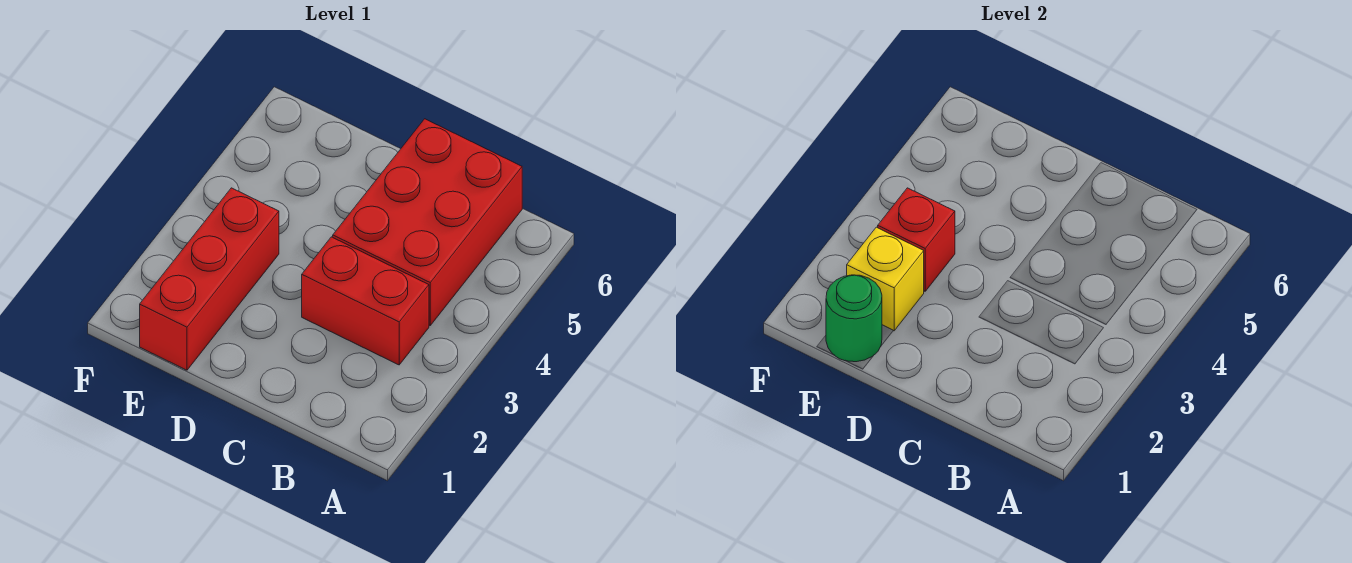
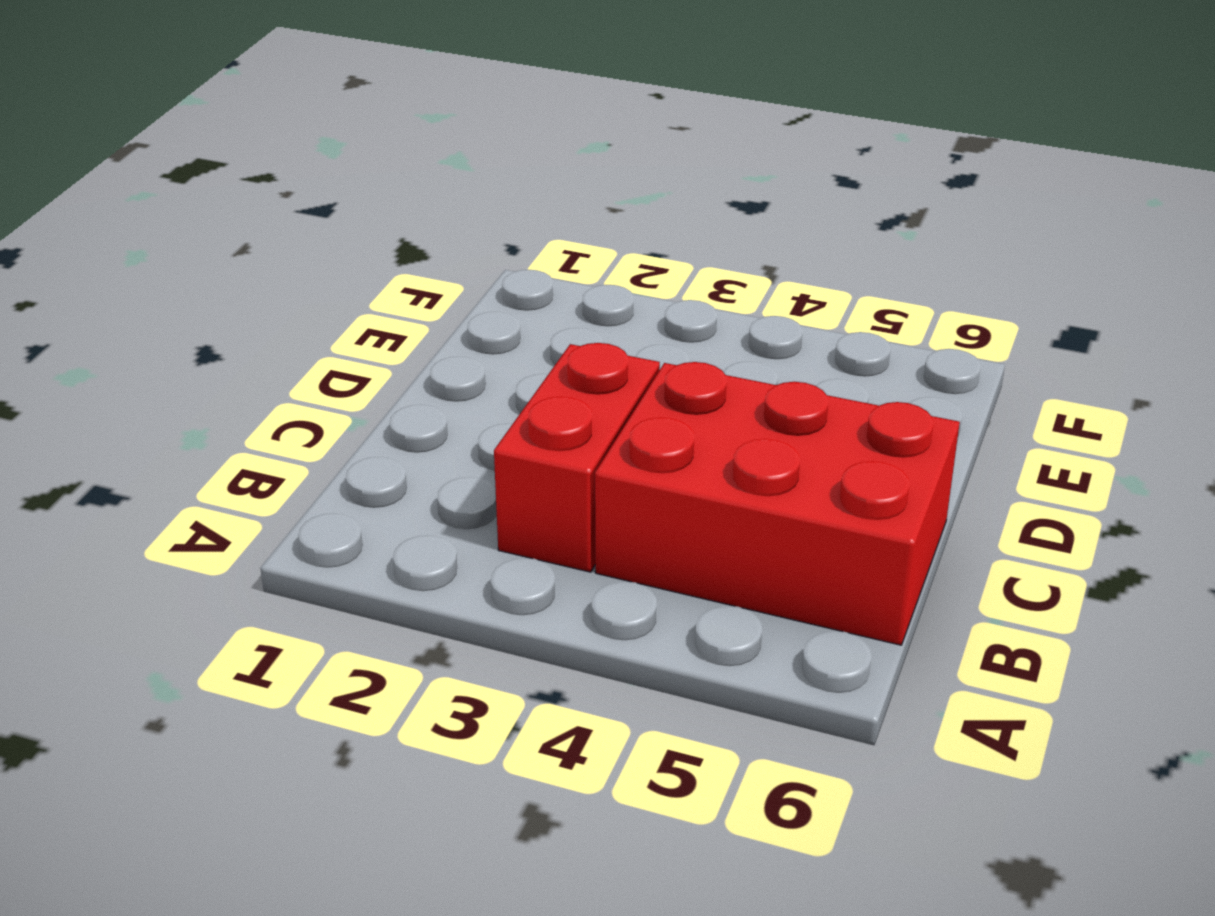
none -> red 1x3 brick [140,188,279,370]
none -> green 1x1 round brick [826,275,882,362]

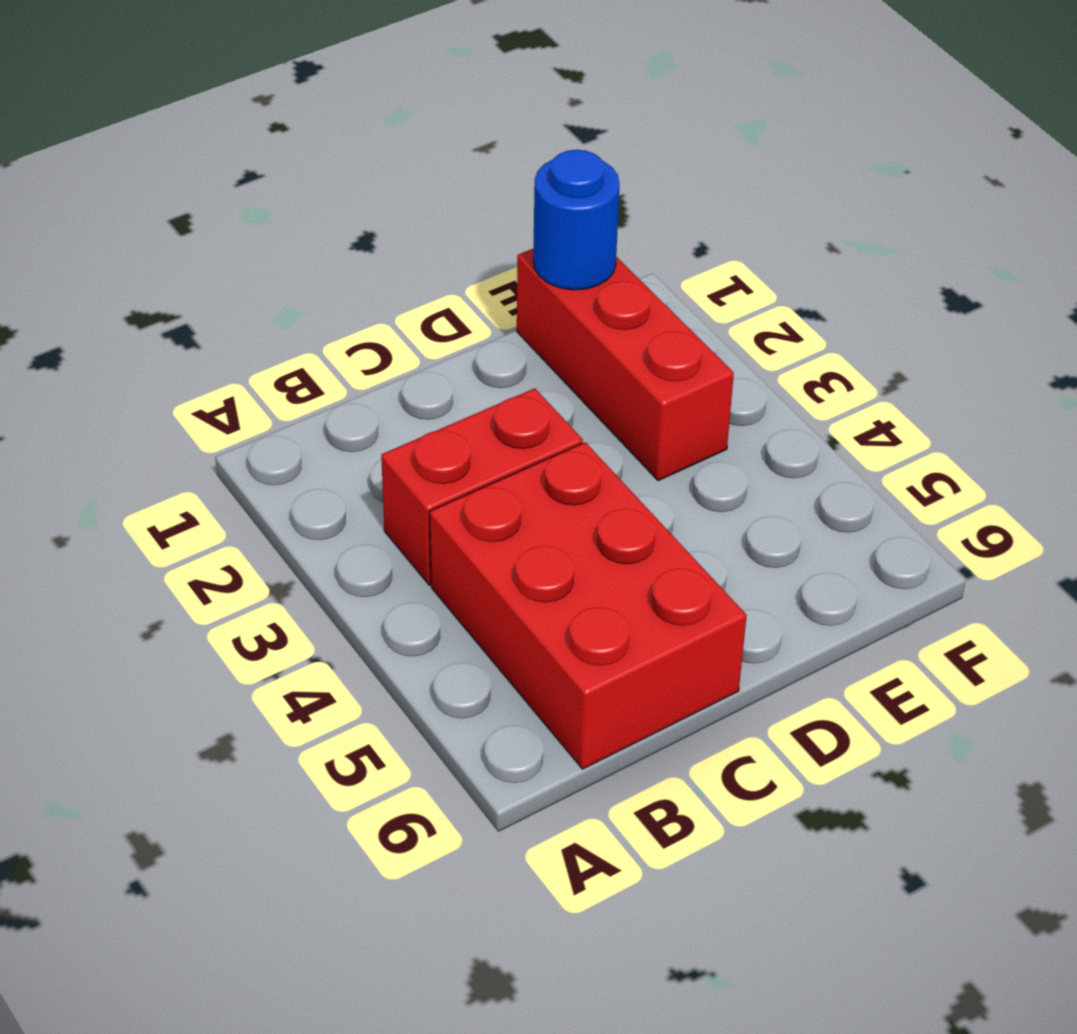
blue 1x1 round brick [533,150,620,290] -> green 1x1 round brick [826,275,882,362]
none -> yellow 1x1 brick [847,227,924,331]
none -> red 1x1 brick [878,188,955,291]

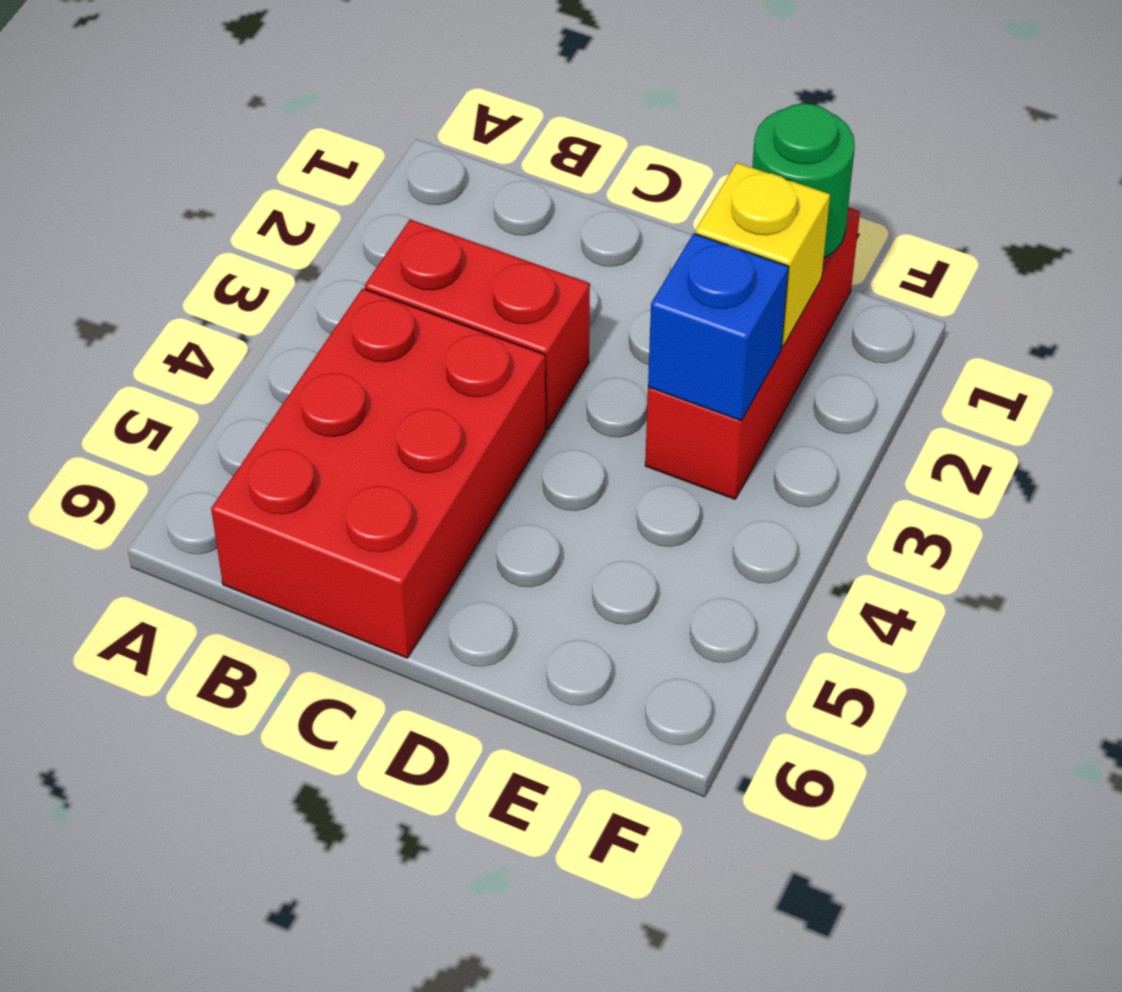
blue 1x1 brick [648,234,789,421] -> red 1x1 brick [878,188,955,291]

